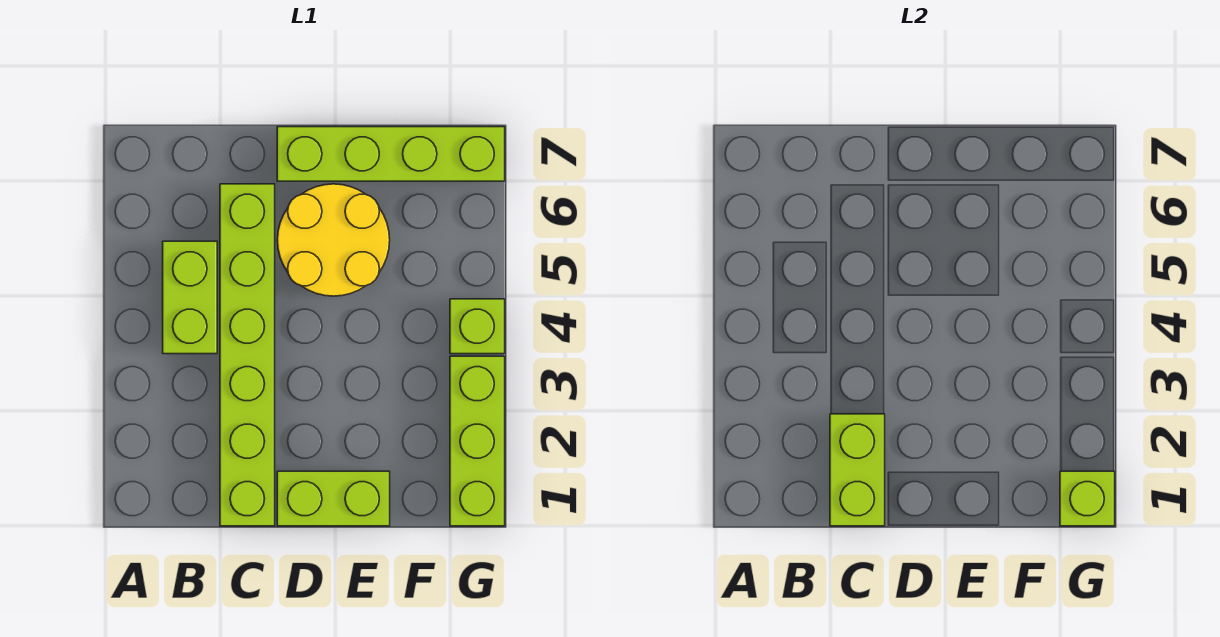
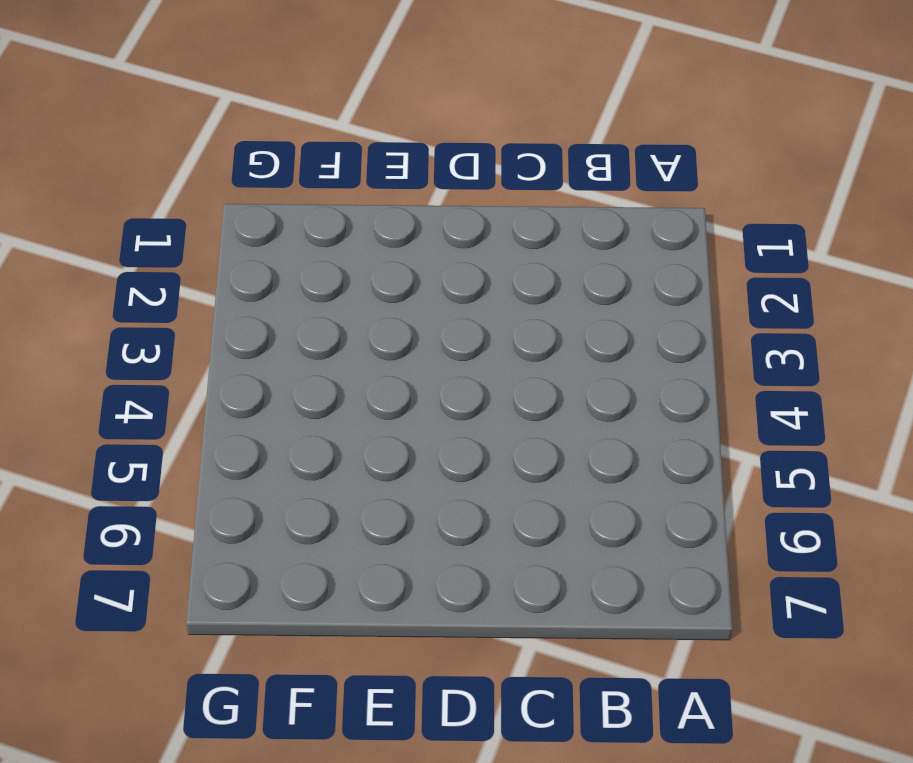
none -> lime 1x2 brick [163,241,217,354]
none -> lime 1x6 brick [220,184,275,526]

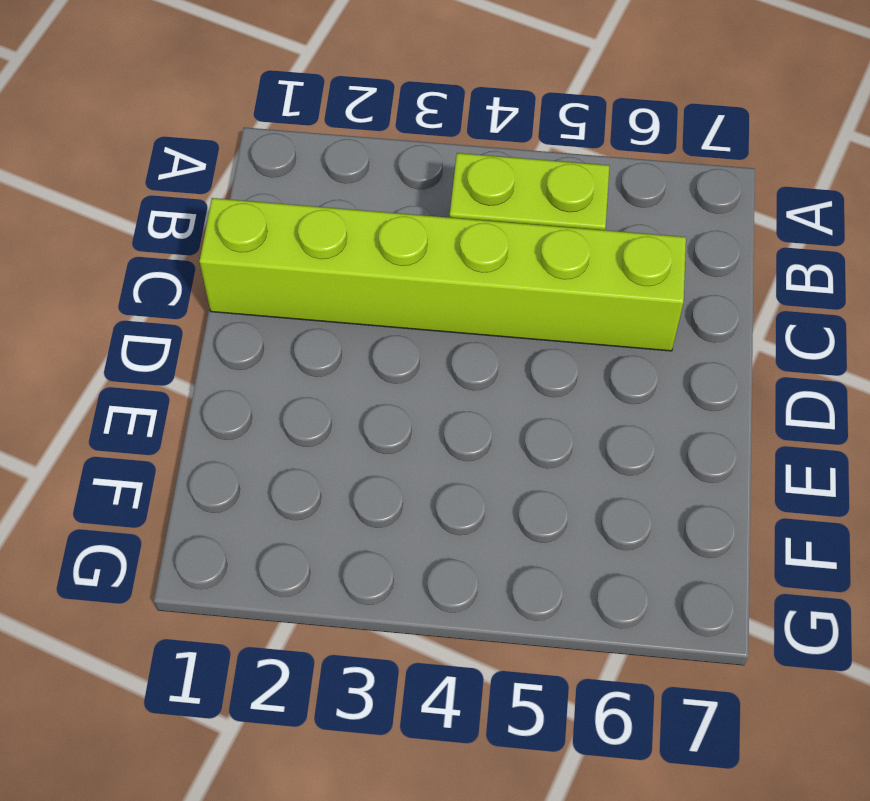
none -> lime 1x2 brick [277,471,390,526]
none -> yellow 2x2 round brick [277,184,390,296]

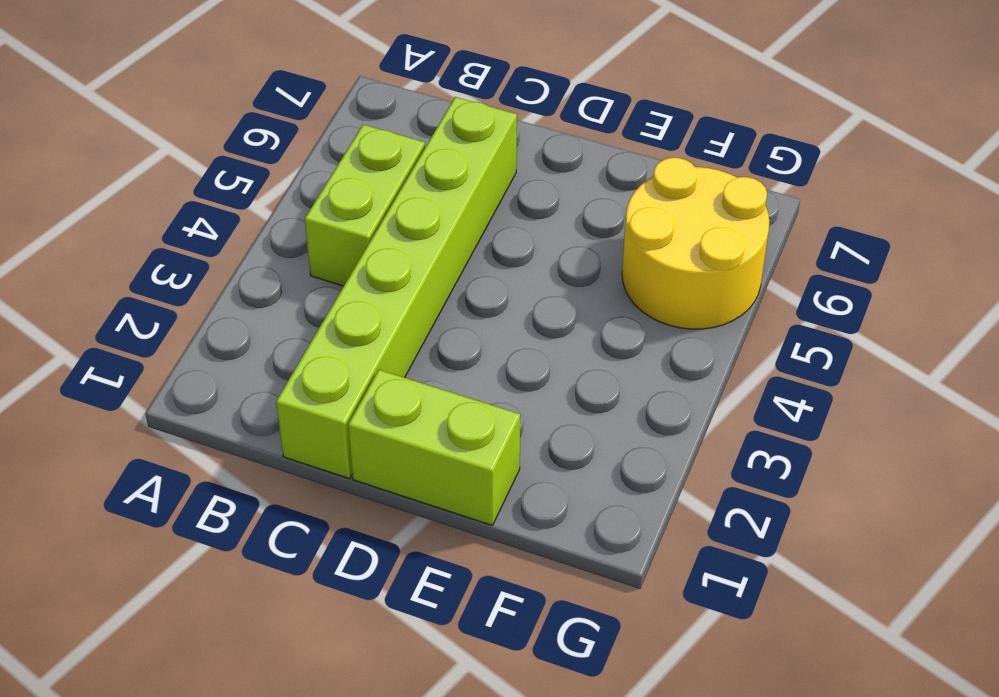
yellow 2x2 round brick [622,158,769,329] -> yellow 2x2 round brick moved to [277,184,390,296]
none -> lime 1x4 brick [277,127,505,181]
none -> lime 1x3 brick [450,356,505,526]

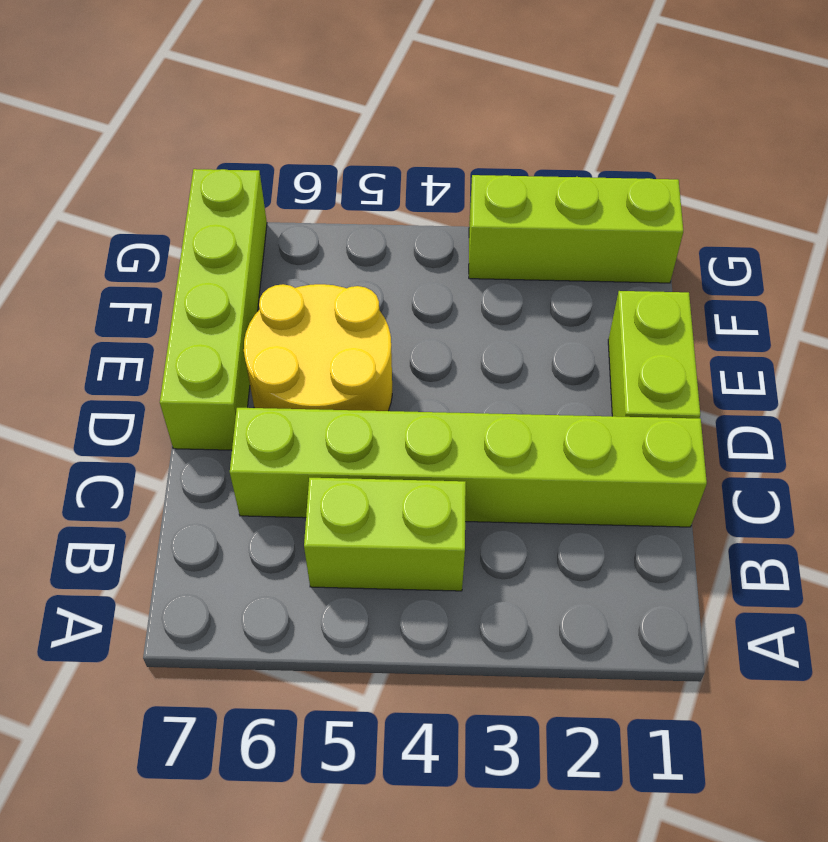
none -> lime 1x1 brick [450,299,505,354]
none -> lime 1x2 brick [830,414,885,526]

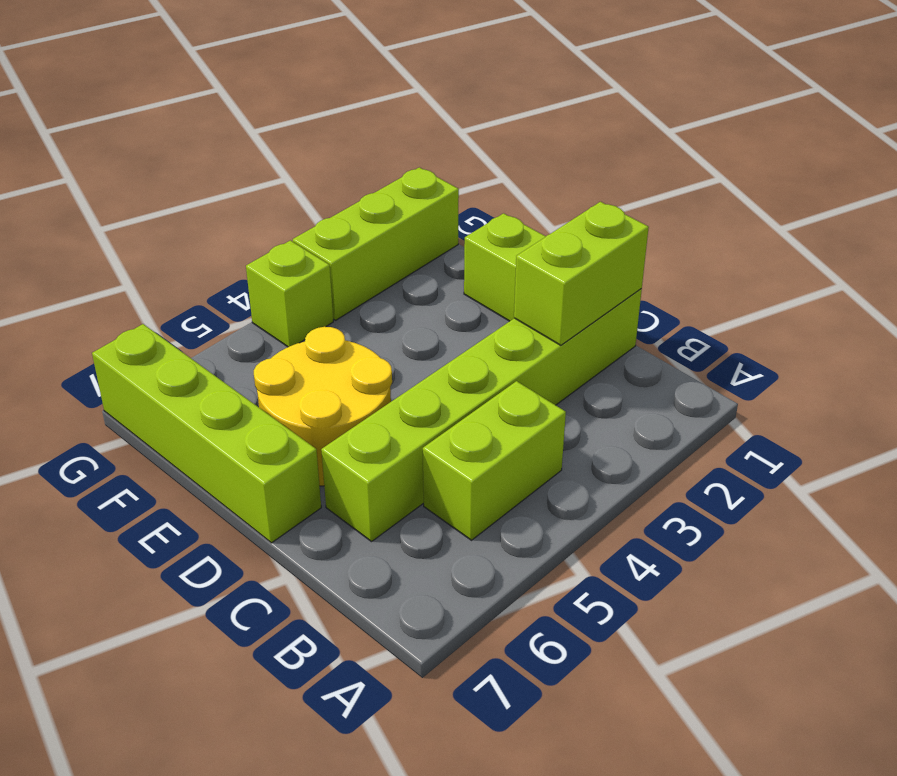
none -> lime 1x1 brick [1060,471,1115,526]

